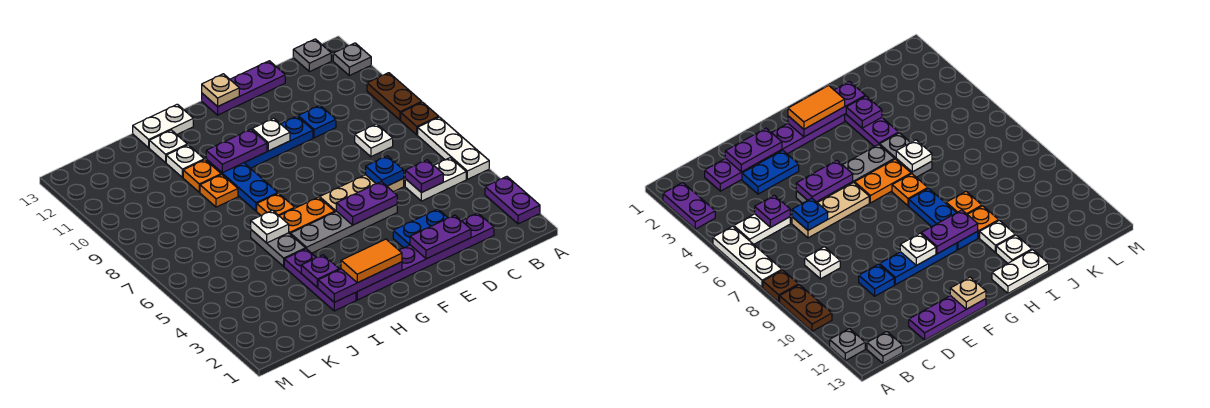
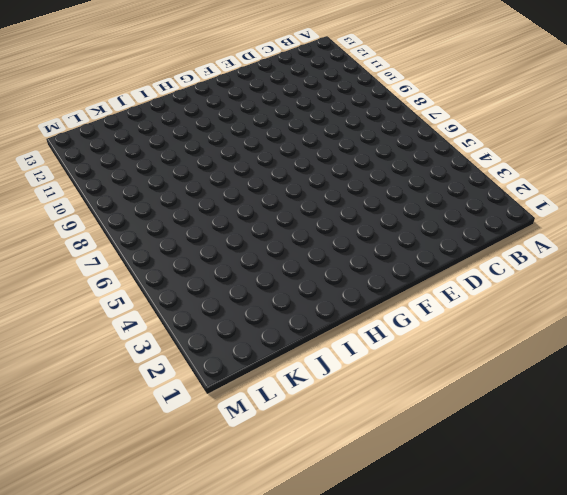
none -> purple 1x2 plate [485,177,540,224]
none -> white 1x3 plate [418,117,489,179]
none -> brown 1x1 plate [401,102,439,135]
none -> brown 1x2 plate [367,73,422,120]

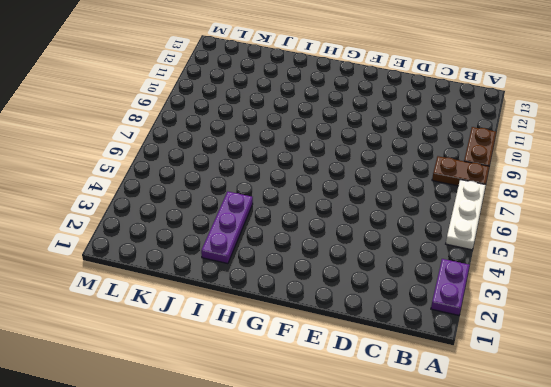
brown 1x2 plate [432,156,489,186] -> brown 1x1 plate [401,102,439,135]
none -> grey 1x1 plate [333,43,371,76]
none -> white 1x2 plate [405,158,466,201]
none -> grey 1x1 plate [293,39,331,72]
none -> purple 1x6 plate [356,213,494,300]

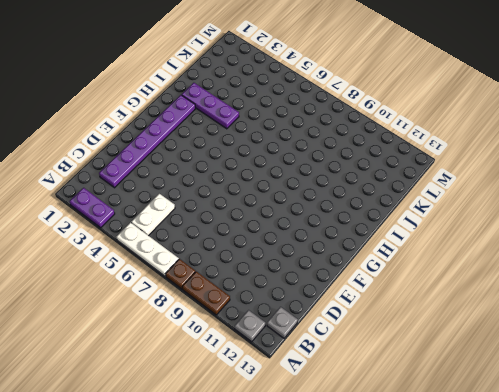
none -> white 1x1 plate [355,124,393,157]
none -> blue 1x2 plate [393,209,448,248]
none -> tan 1x3 plate [320,175,404,212]
none -> blue 1x1 plate [298,105,336,138]

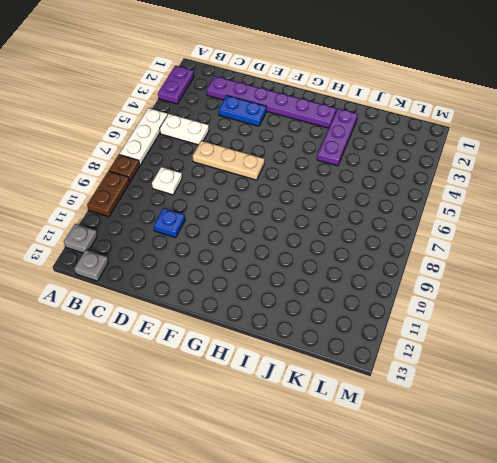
none -> purple 1x3 plate [202,61,285,115]
none -> grey 1x4 plate [291,205,397,253]
none -> blue 1x3 plate [244,116,313,168]
none -> orange 1x2 plate [280,197,335,235]

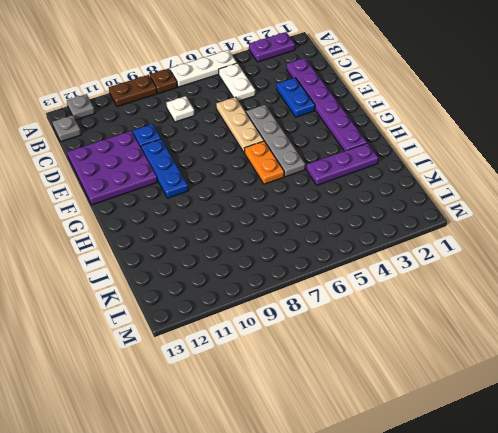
purple 3x3 plate [68,131,157,205] -> purple 1x3 plate [202,61,285,115]
none -> orange 1x1 plate [257,193,295,216]
none -> blue 1x3 plate [206,159,278,211]
none -> white 1x2 plate [133,104,193,148]
none -> grey 1x2 plate [251,230,305,266]

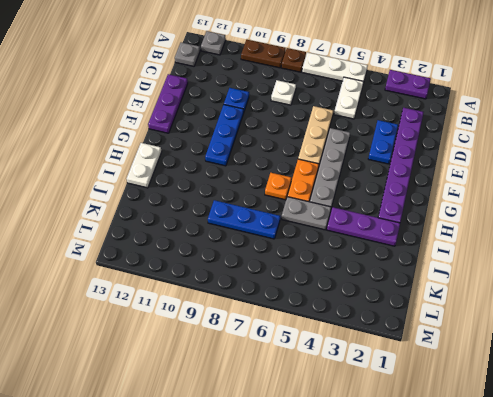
blue 1x3 plate [208,200,280,239] -> blue 1x3 plate moved to [206,159,278,211]
none -> orange 1x1 plate [200,175,238,207]
none -> orange 1x1 plate [183,160,221,192]
none -> white 1x1 plate [166,145,204,177]
none -> white 1x1 plate [149,130,187,163]

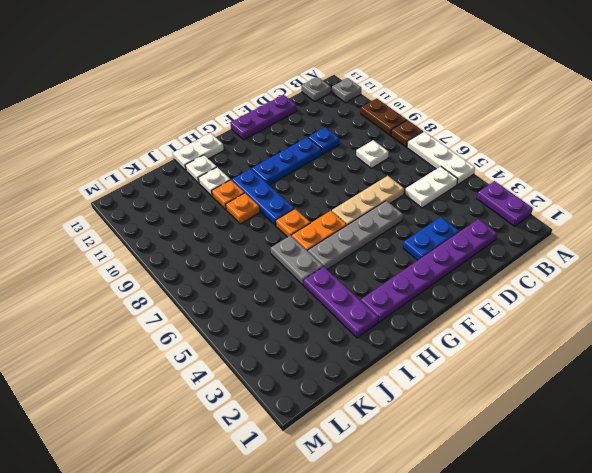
none -> purple 1x1 plate [405,160,443,193]
none -> purple 1x2 plate [410,215,471,259]
none -> blue 1x1 plate [366,156,404,186]
none -> purple 1x2 plate [336,182,397,225]

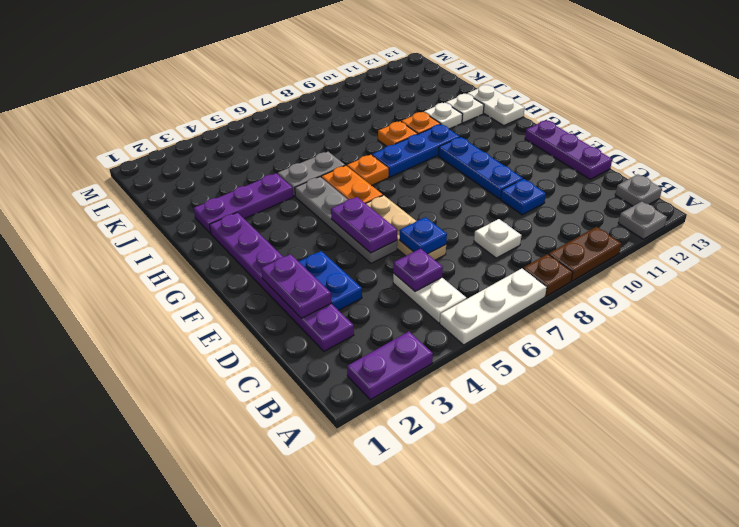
none -> white 1x1 plate [252,118,290,151]
none -> tan 1x1 plate [202,74,239,107]
none -> purple 1x3 plate [318,262,402,302]
none -> purple 1x2 plate [206,129,267,173]

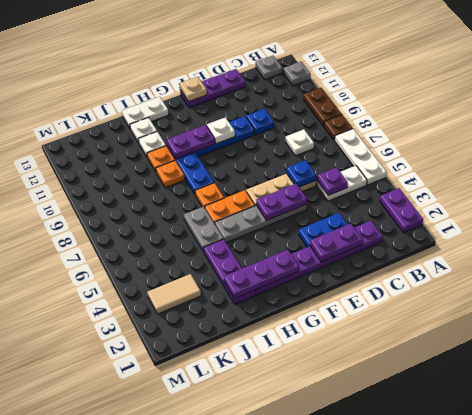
tan 1x2 tile [147,274,201,314] -> none
none -> purple 1x1 plate [301,255,339,287]
none -> white 1x1 plate [251,210,289,243]
none -> orange 1x2 tile [341,239,402,283]

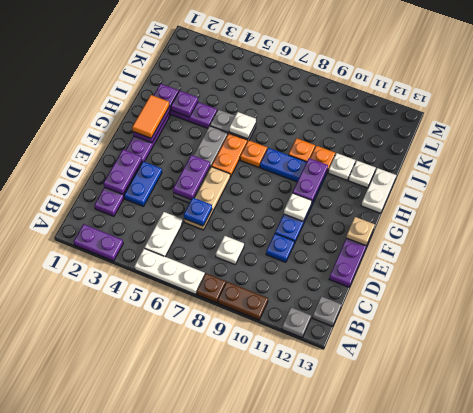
none -> purple 1x1 plate [405,160,443,193]

